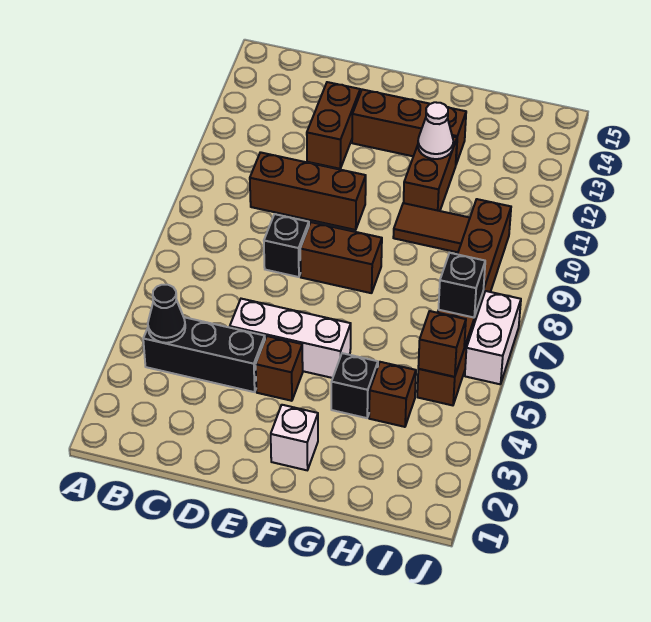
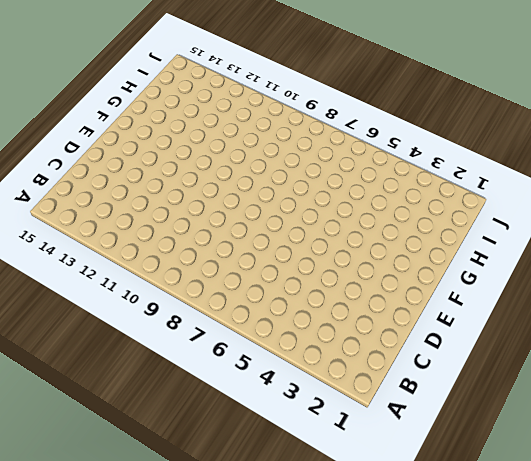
none -> black 1x3 brick [143,317,265,392]
none -> brown 1x3 brick [250,152,366,230]
none -> white 1x3 brick [230,299,351,378]

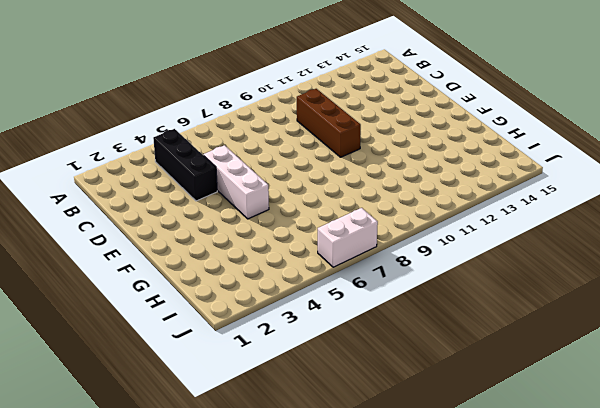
none -> black 1x1 brick [264,214,309,277]
none -> brown 1x2 brick [307,82,360,169]
none -> brown 1x1 brick [256,336,303,401]

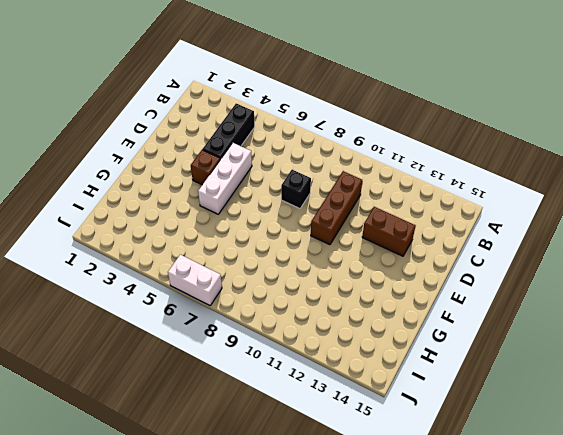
none -> brown 1x2 brick [300,222,382,293]
none -> brown 1x3 brick [352,89,466,164]
none -> white 1x1 brick [271,405,318,470]

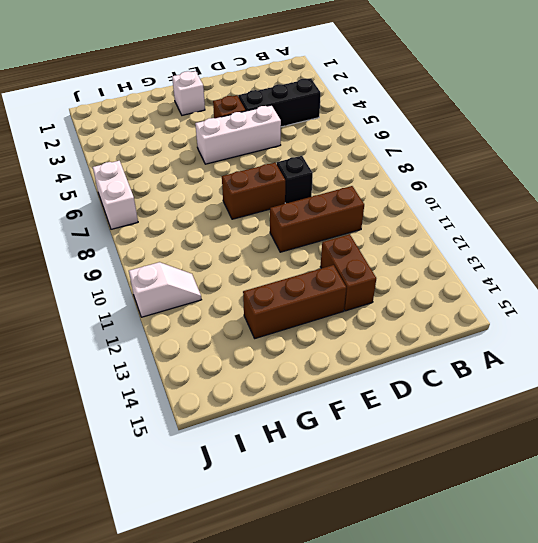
white 1x2 slope [129,262,201,317] -> none
none -> black 1x1 brick [331,353,378,418]
none -> brown 1x2 tile [393,203,470,252]
none -> brown 1x2 brick [404,136,457,211]

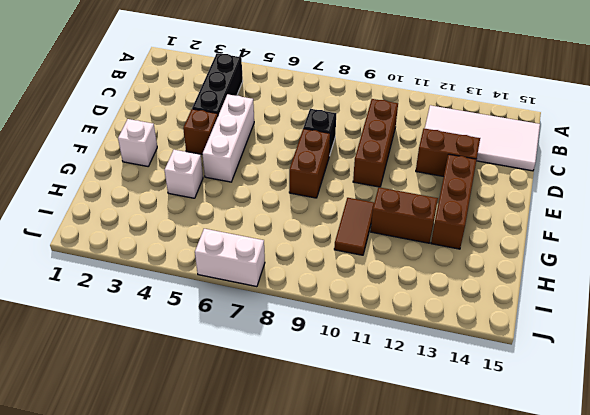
white 2x4 tile [425,105,540,171] -> none
white 1x1 brick [164,150,203,198] -> black 1x1 brick [331,353,378,418]
none -> brown 1x1 brick [369,362,416,427]
none -> brown 1x6 brick [417,199,511,405]
none -> black 1x1 cone [148,285,185,343]

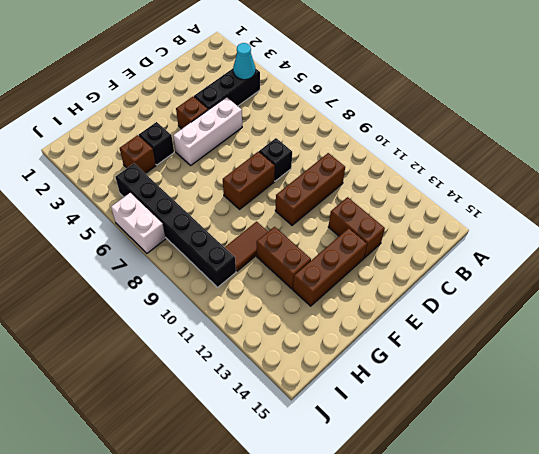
cyan 1x1 cone [233,43,255,80] -> black 1x1 cone [148,285,185,343]
black 1x6 brick [115,164,236,287] -> brown 1x6 brick [417,199,511,405]
none -> white 1x1 brick [271,405,318,470]
none -> white 1x1 cone [418,102,453,159]
none -> brown 1x1 brick [418,311,466,377]

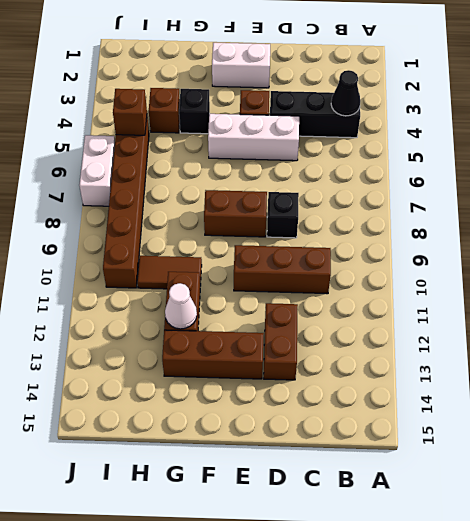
white 1x2 brick [212,43,270,88] -> white 1x1 brick [271,405,318,470]
none -> black 1x1 brick [439,253,485,318]

